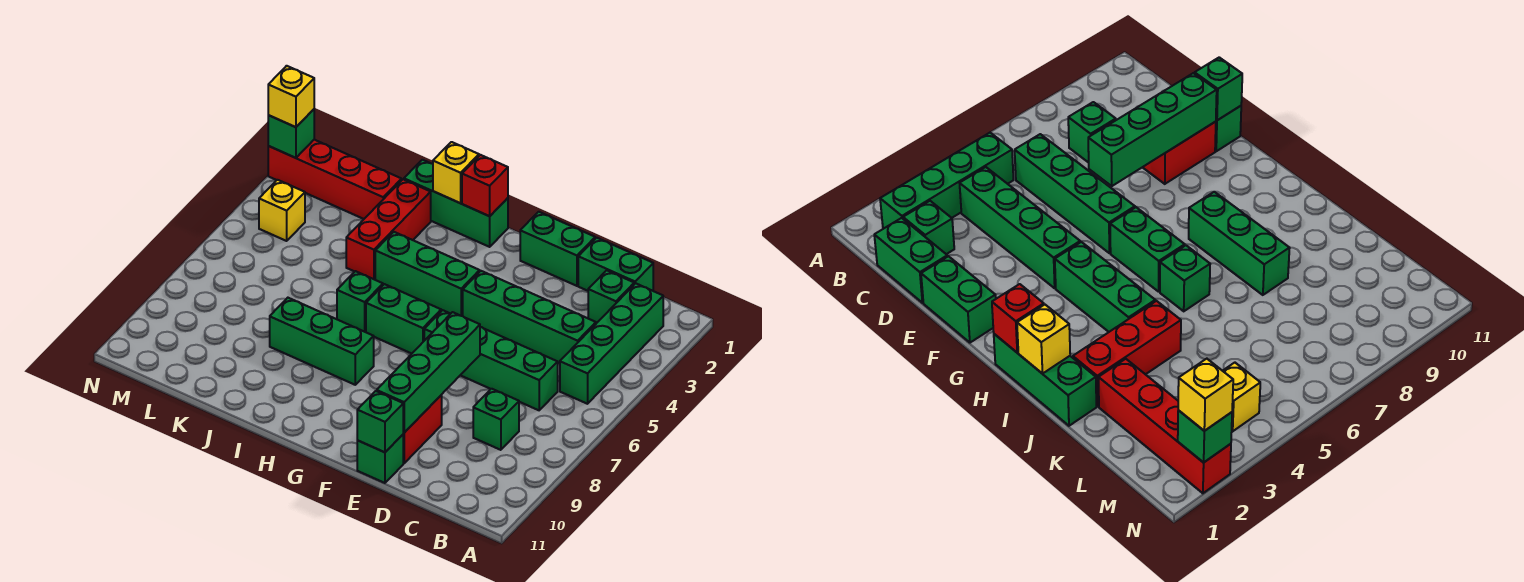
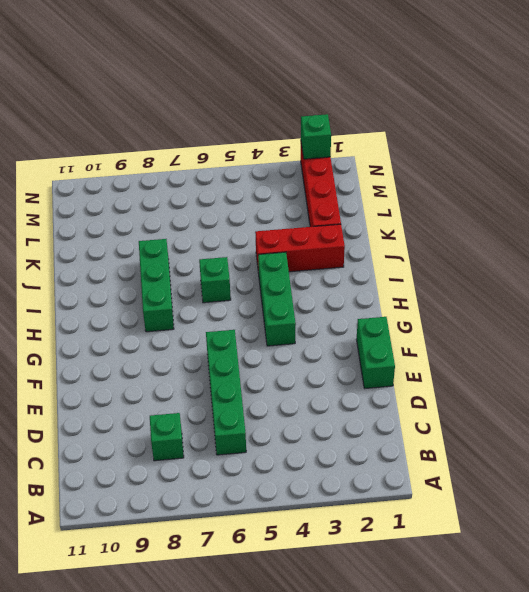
none -> green 1x4 brick [560,283,663,404]
none -> green 1x2 brick [578,238,653,291]
none -> green 1x1 brick [588,270,634,323]

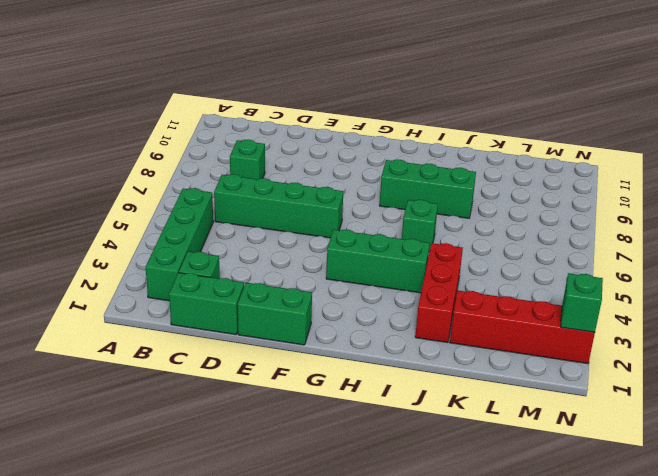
none -> green 1x4 brick [463,271,596,363]
none -> red 1x2 brick [403,395,442,463]
none -> green 1x1 brick [357,435,403,483]

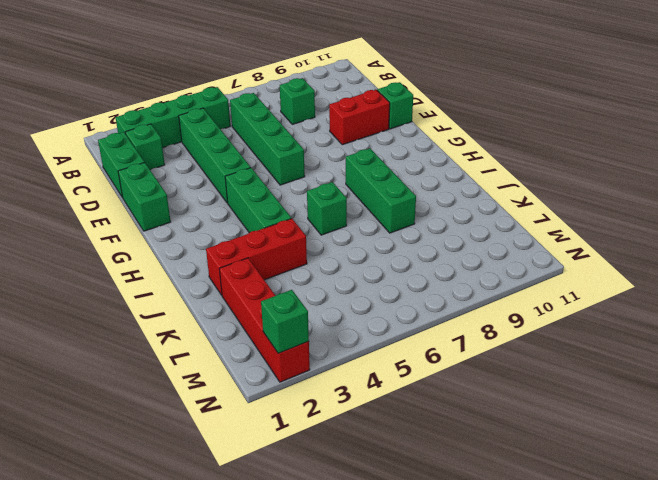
none -> green 1x2 brick [366,284,441,354]
none -> green 1x3 brick [404,160,508,247]
none -> yellow 1x1 brick [259,180,305,241]

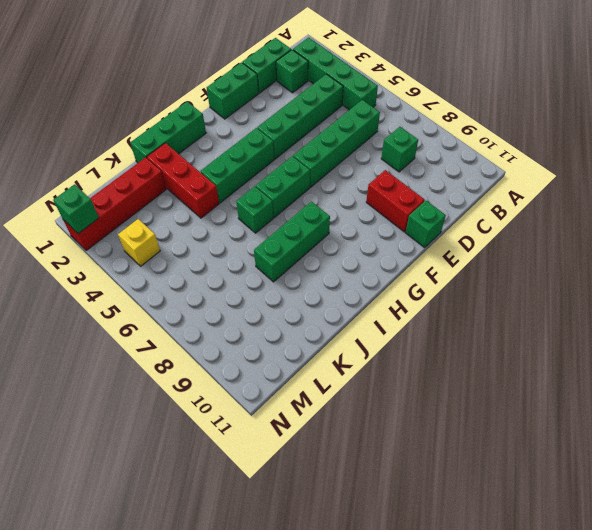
none -> green 1x4 brick [377,312,480,433]
none -> green 1x1 brick [357,391,403,452]
none -> red 1x1 brick [462,155,508,216]

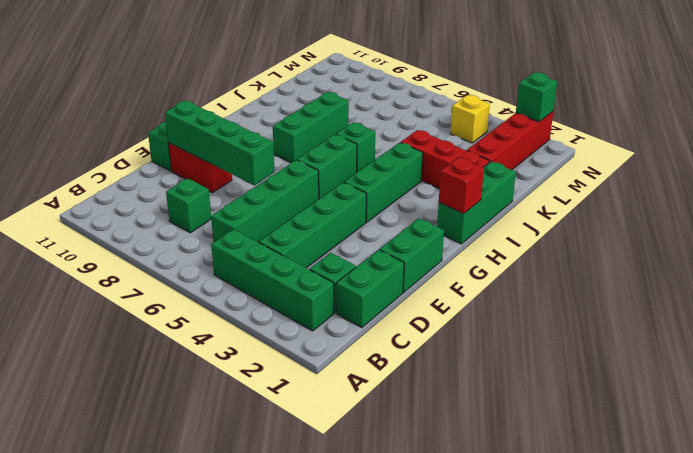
none -> green 1x1 brick [357,391,403,452]
none -> yellow 1x1 brick [433,142,479,203]
none -> yellow 1x1 brick [268,66,314,127]

